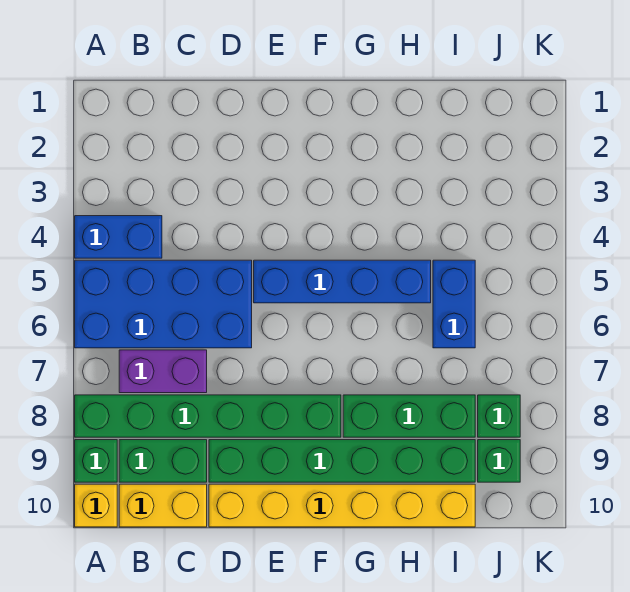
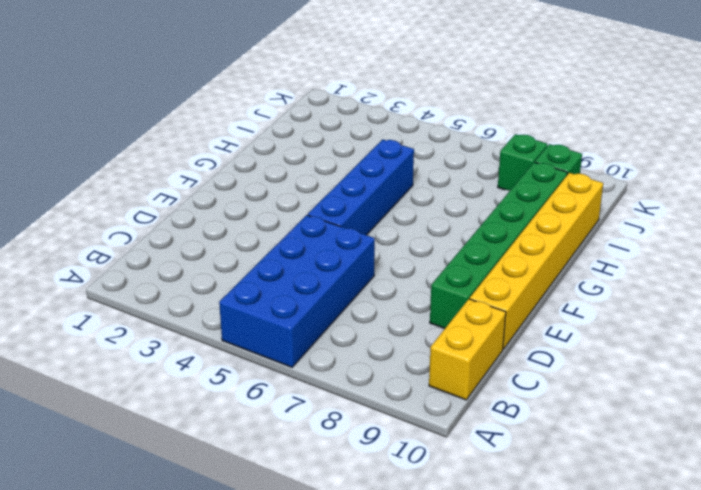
none -> blue 1x2 brick [75,216,162,258]
none -> green 1x6 brick [75,395,341,437]
none -> green 1x1 brick [75,440,117,482]

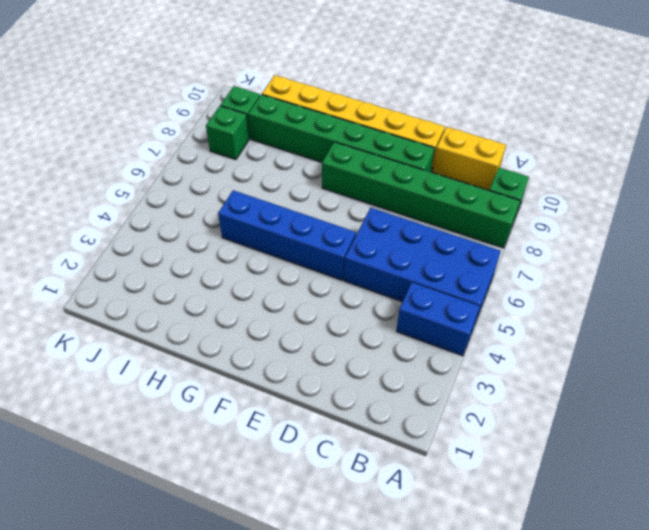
none -> yellow 1x1 brick [75,484,117,527]
none -> purple 1x2 brick [119,350,207,393]
none -> green 1x2 brick [119,440,207,482]

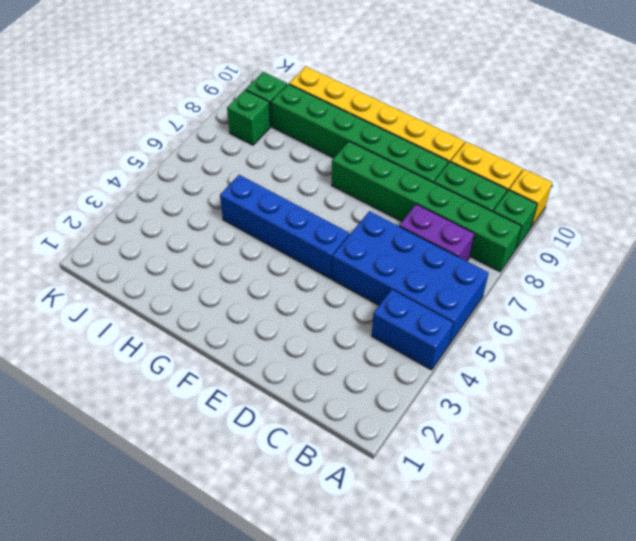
none -> green 1x3 brick [343,395,475,437]
none -> blue 1x2 brick [433,260,475,348]

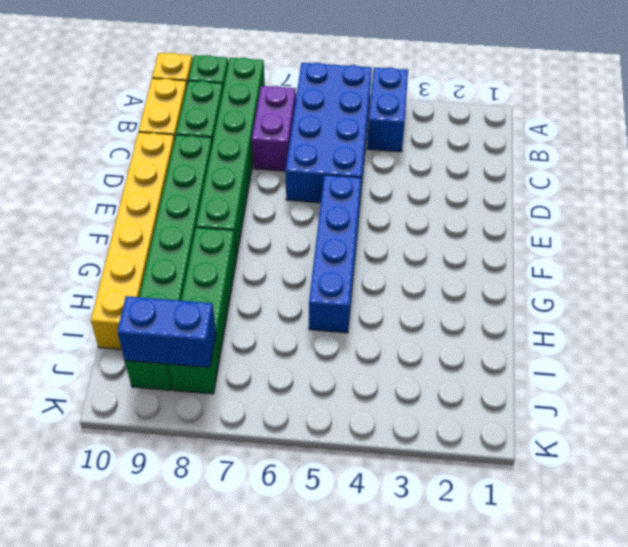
blue 1x2 brick [117,296,216,367] -> blue 1x2 brick moved to [433,260,475,348]

